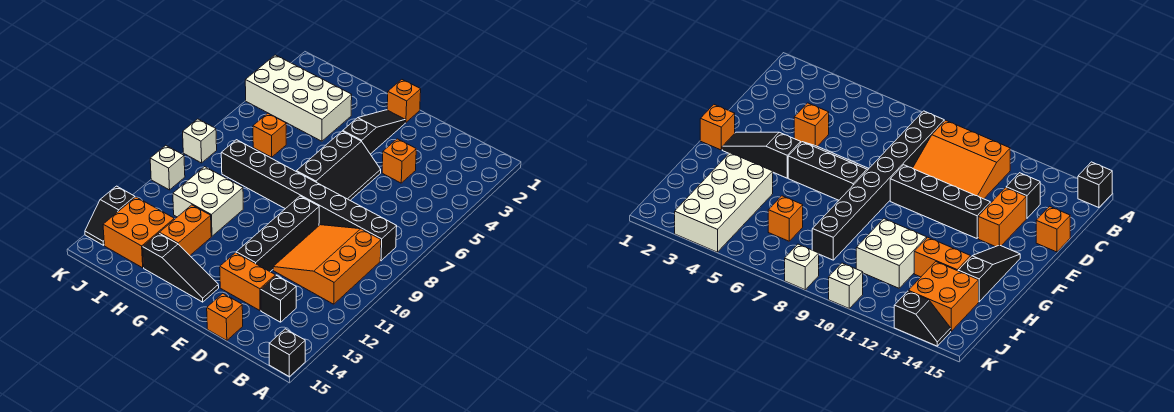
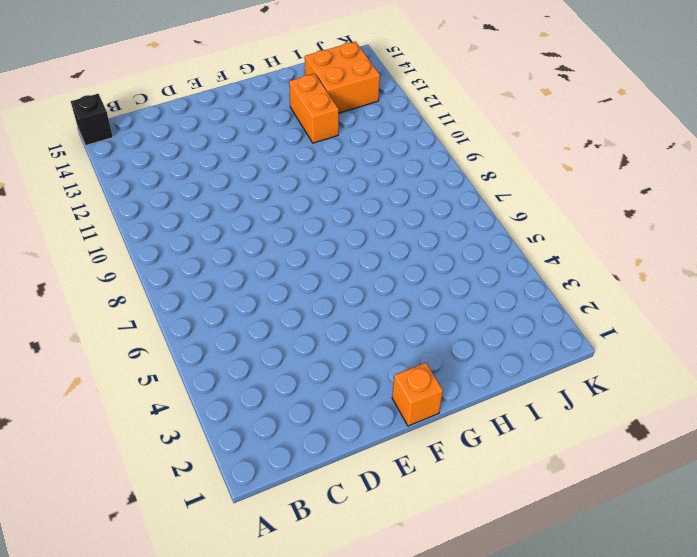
none -> black 1x8 brick [221,140,397,261]
none -> orange 3x3 slope [273,225,381,304]
none -> black 1x1 brick [261,276,296,322]

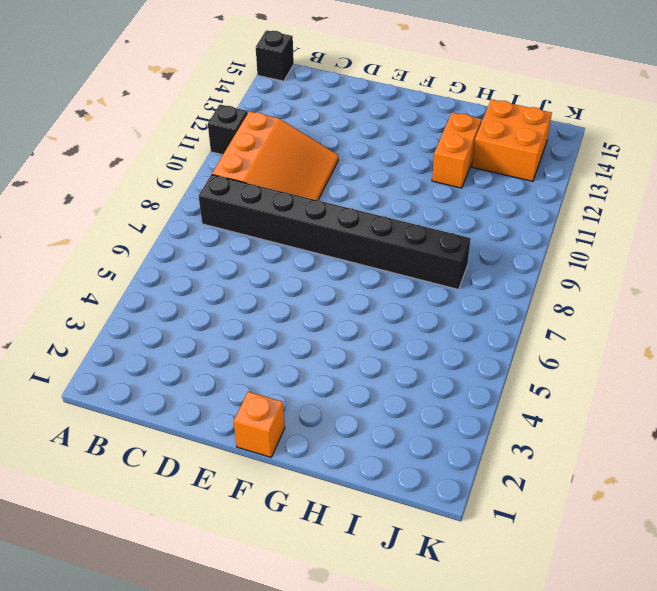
black 1x1 brick [208,105,248,155] -> black 1x1 brick moved to [261,276,296,322]
none -> orange 1x1 brick [382,139,416,183]
none -> orange 1x2 brick [220,253,276,310]
none -> orange 1x1 brick [207,294,243,341]

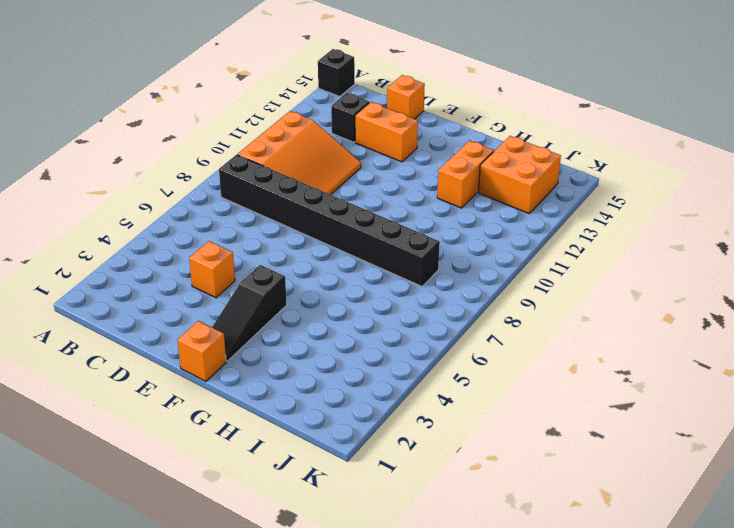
none -> black 2x3 slope [296,131,381,200]
none -> black 1x4 brick [236,196,319,272]
none -> black 1x3 slope [143,233,219,302]

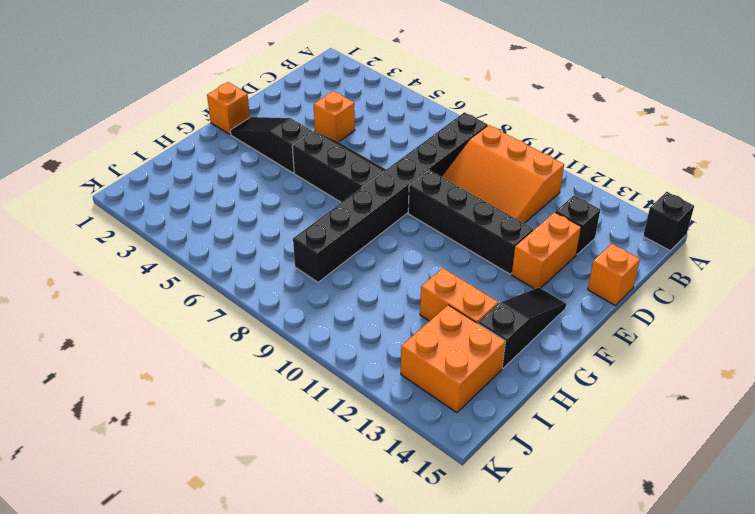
none -> white 2x4 brick [245,55,352,141]
none -> white 2x2 brick [173,167,243,236]
none -> orange 1x1 brick [253,113,286,157]

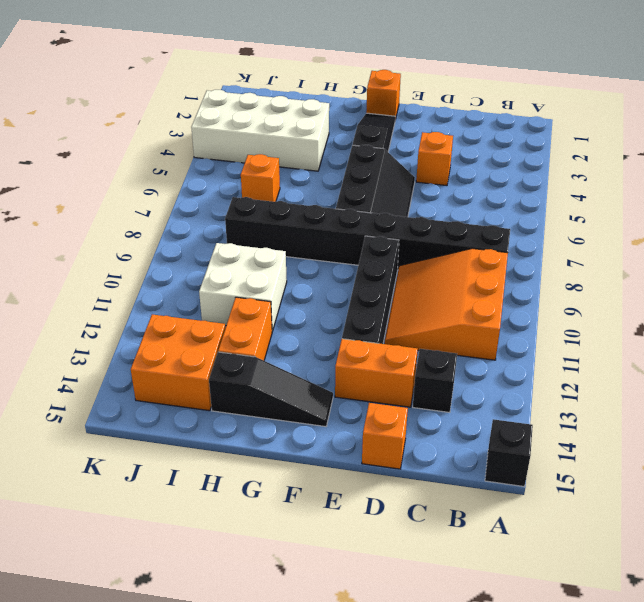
none -> white 1x1 brick [183,119,217,163]
none -> white 1x1 brick [150,145,185,190]
none -> black 1x2 slope [85,186,135,245]

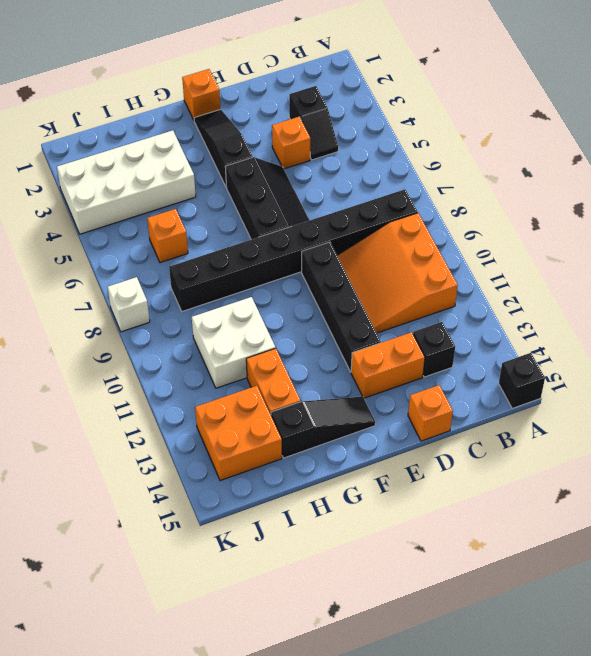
black 1x2 slope [289,86,338,160] -> black 1x2 slope moved to [85,186,135,245]
none -> white 1x1 brick [150,145,185,190]

